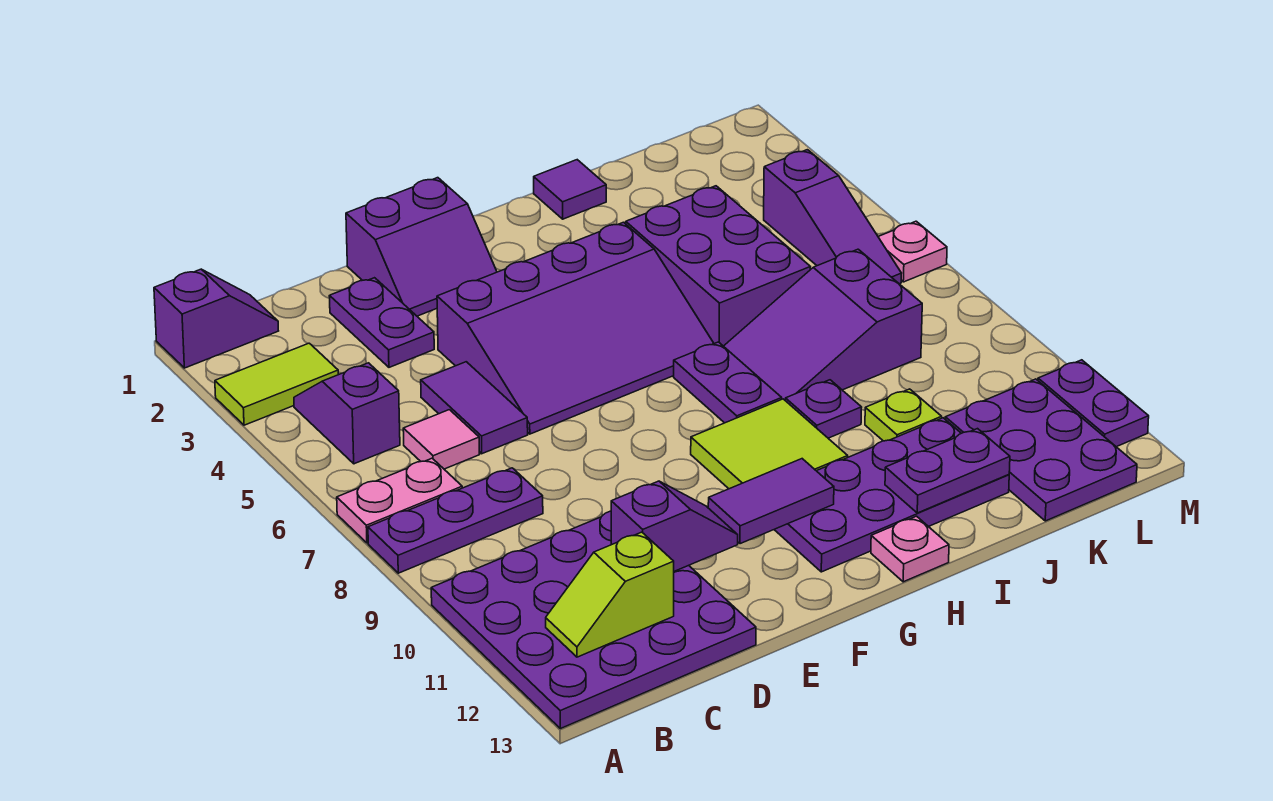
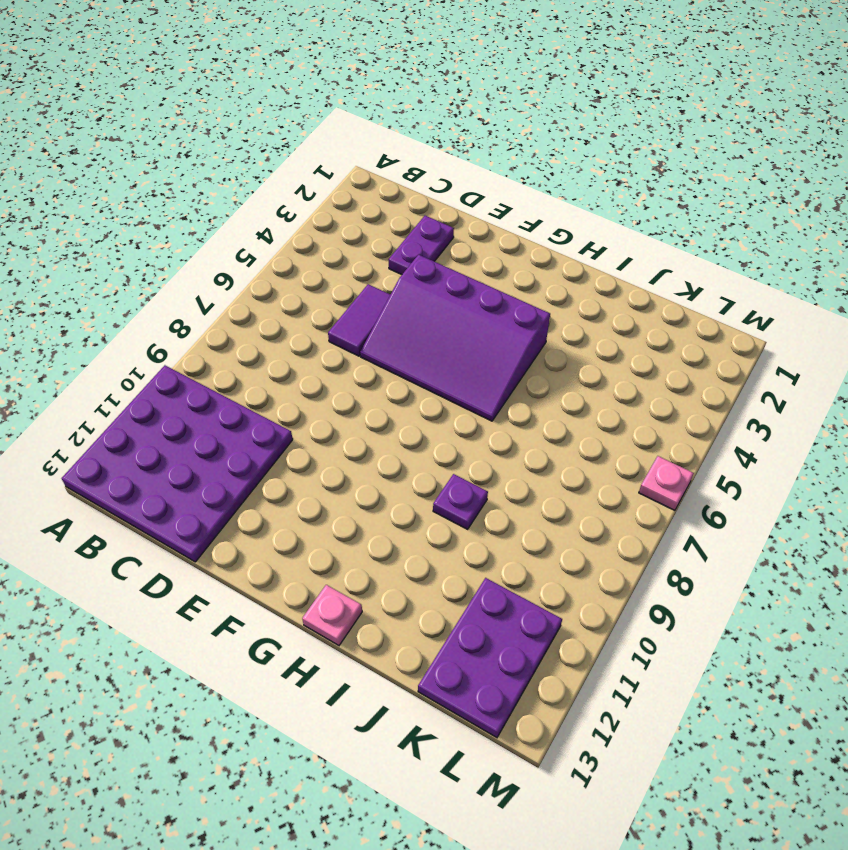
none -> purple 1x2 slope [154,269,278,368]
none -> lime 1x2 tile [215,343,338,425]
none -> pink 1x2 plate [337,458,462,543]

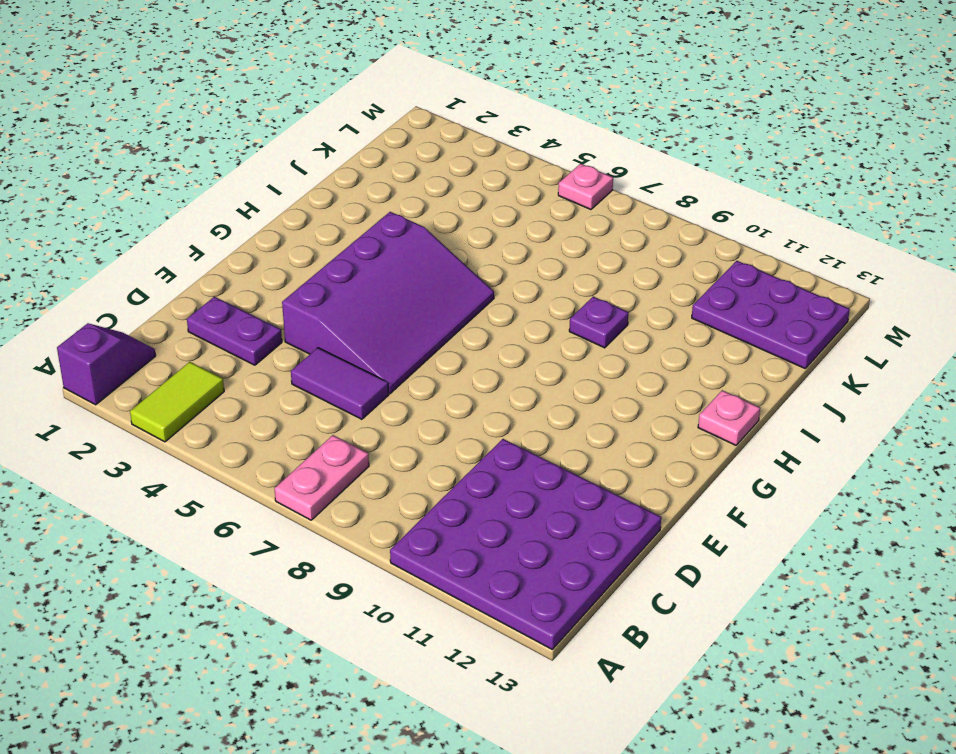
none -> purple 1x3 plate [368,468,543,573]
none -> purple 1x2 slope [294,363,400,464]
none -> pink 1x1 tile [403,410,479,469]

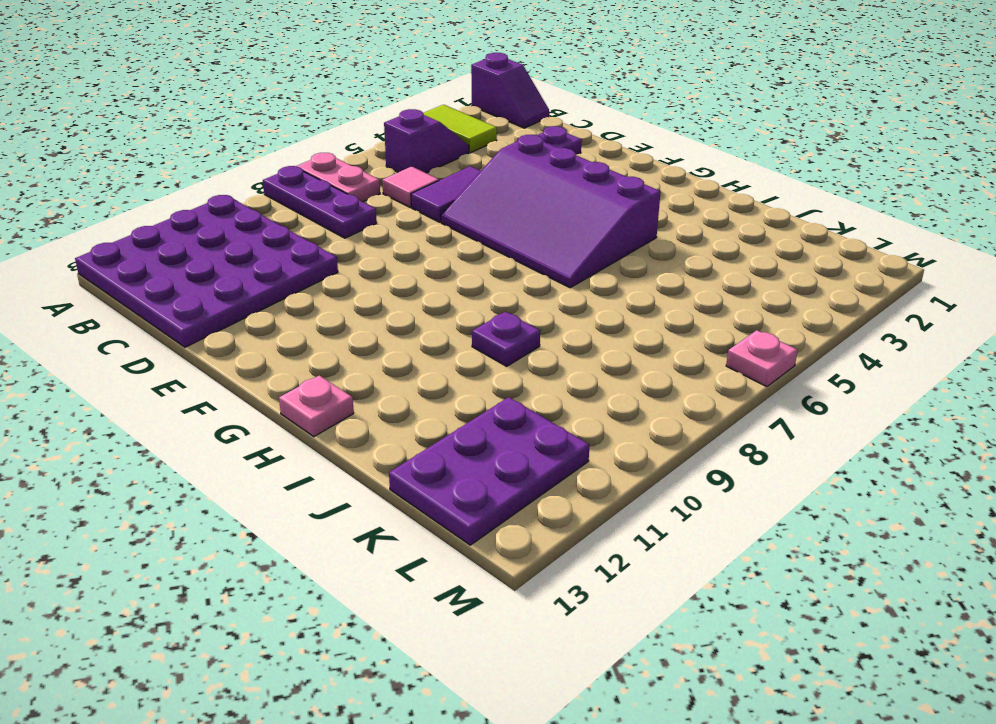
none -> purple 2x2 slope [346,178,497,316]
none -> lime 2x2 tile [691,399,848,489]
none -> purple 2x4 plate [774,418,1009,572]

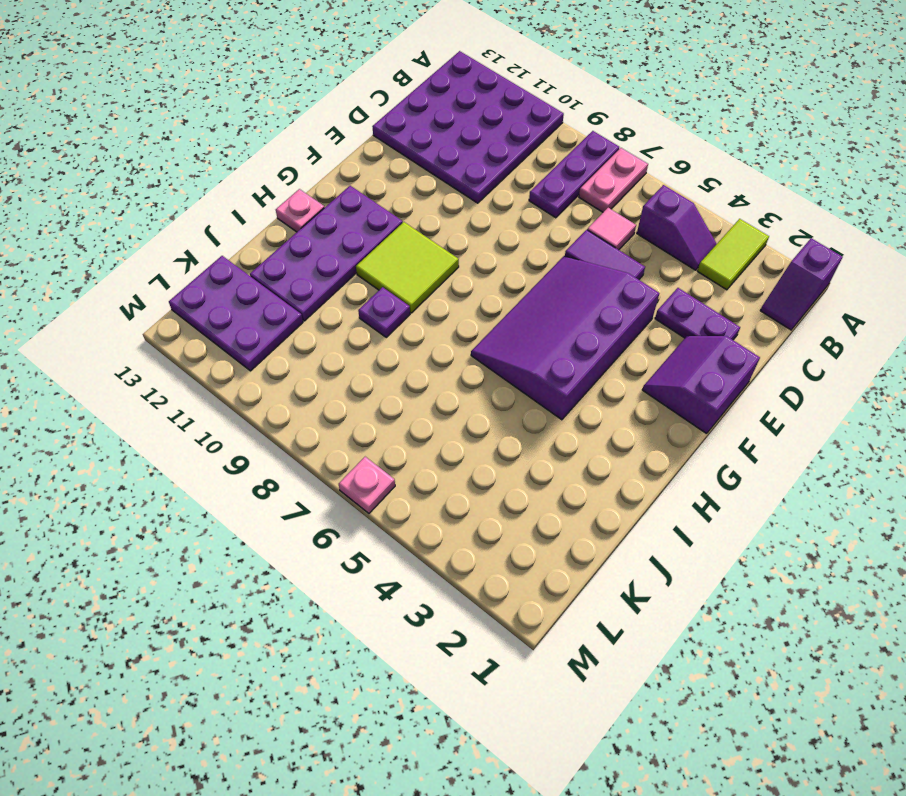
none -> purple 1x2 plate [674,342,782,423]
none -> purple 1x1 tile [534,160,606,219]
none -> purple 2x3 brick [626,186,810,346]

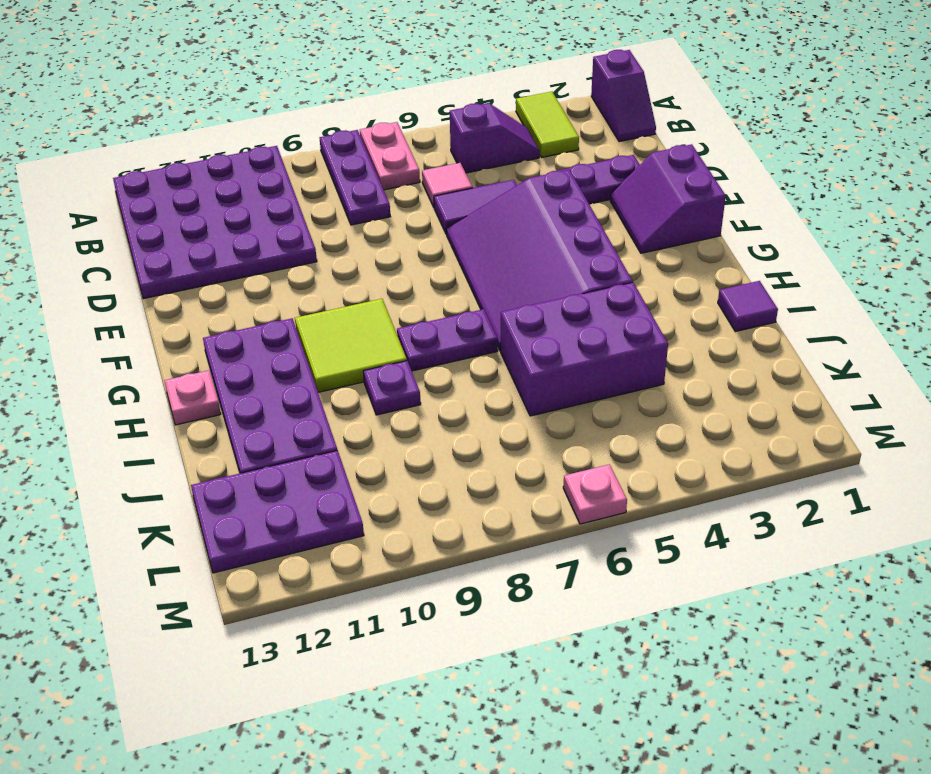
none -> purple 2x3 slope [724,249,922,400]
none -> lime 1x1 plate [865,389,942,441]
none -> purple 1x3 slope [764,150,901,284]

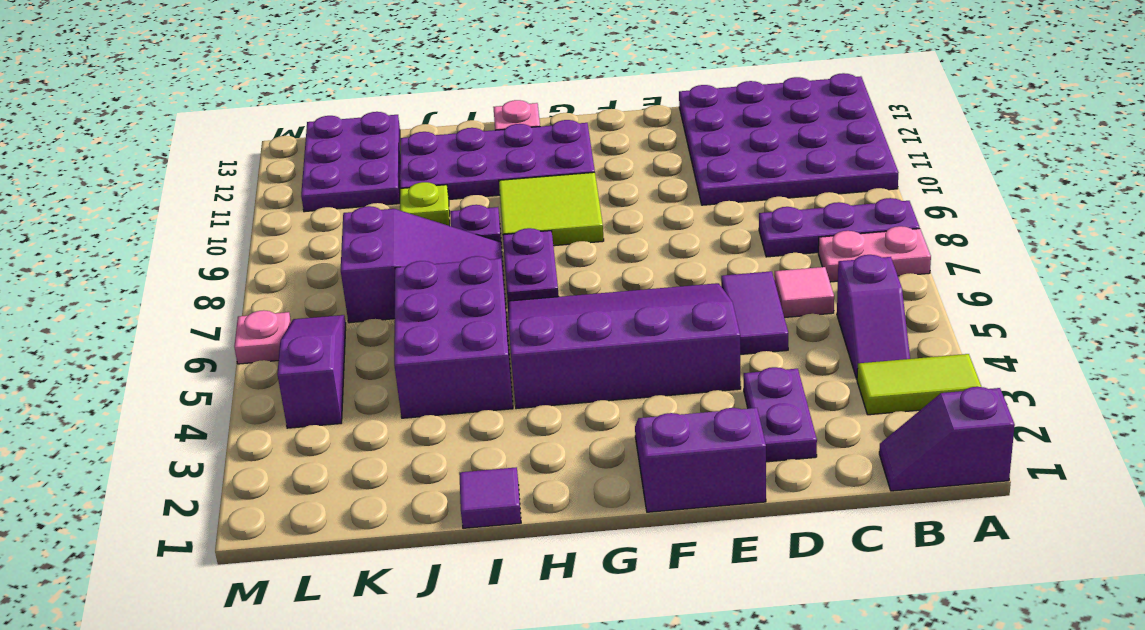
none -> purple 1x2 plate [1038,360,1149,447]
none -> lime 1x2 slope [546,532,674,657]
none -> purple 1x2 slope [611,481,738,571]

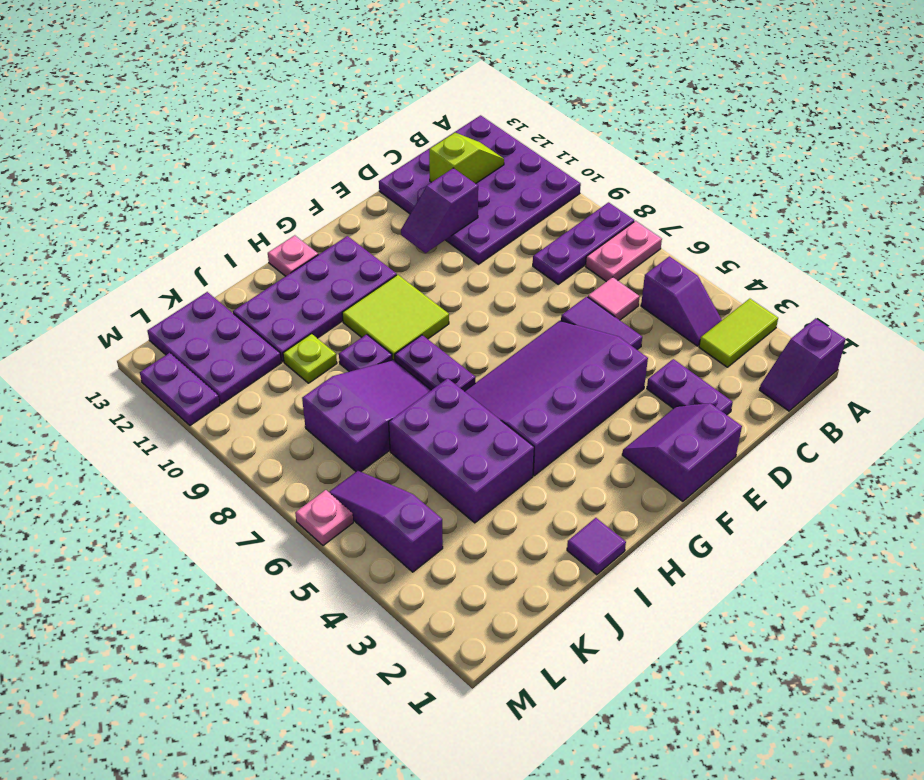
none -> purple 1x2 tile [708,459,834,544]
none -> purple 1x2 plate [885,429,1010,513]

